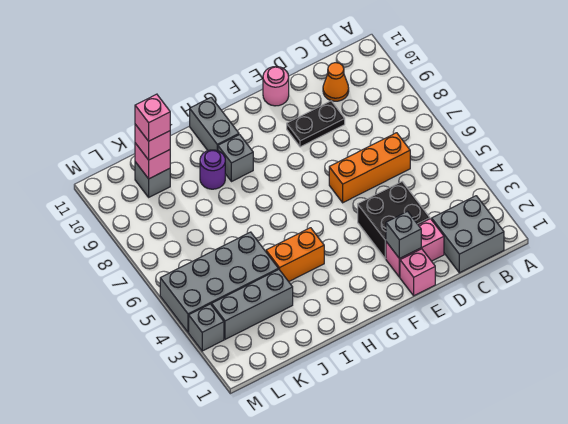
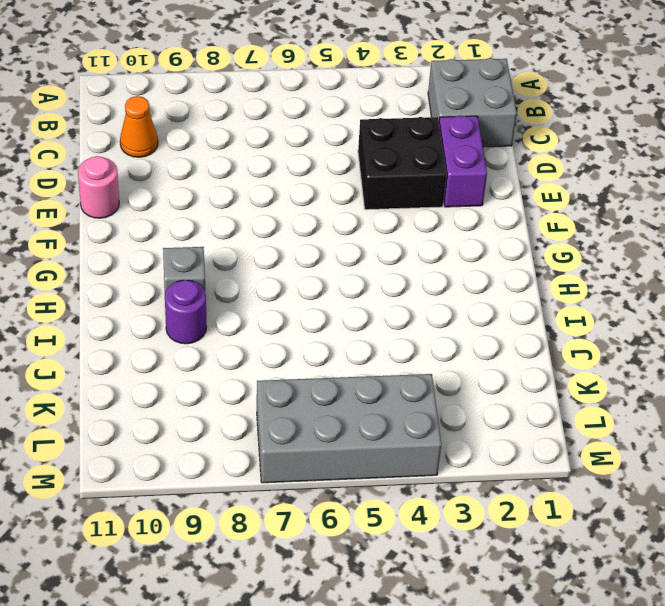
purple 1x2 brick [439,116,487,207] -> pink 1x2 brick [386,219,444,277]
grey 2x4 brick [257,374,441,483] -> grey 2x4 brick turned to [160,232,278,332]
none -> orange 1x3 brick [329,133,410,203]
none -> black 1x2 plate [287,101,345,147]
none -> pink 1x1 brick [400,249,435,296]

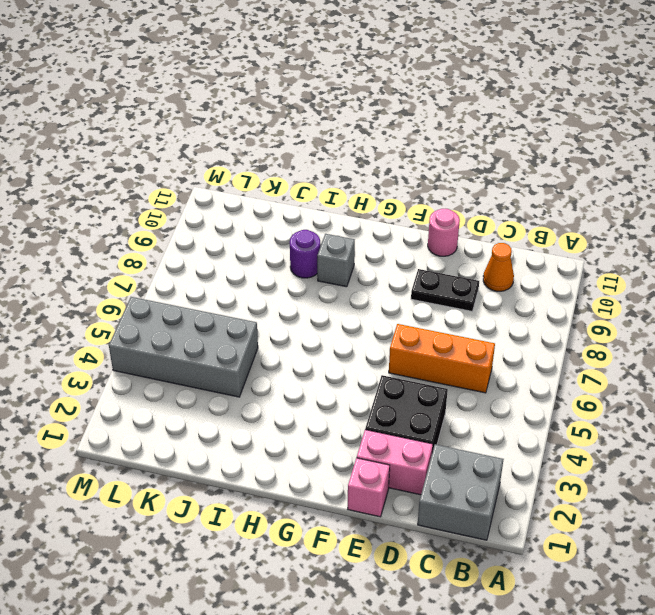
none -> orange 1x2 brick [266,228,324,282]
none -> grey 1x2 brick [190,97,239,151]
none -> grey 1x3 brick [212,269,293,339]

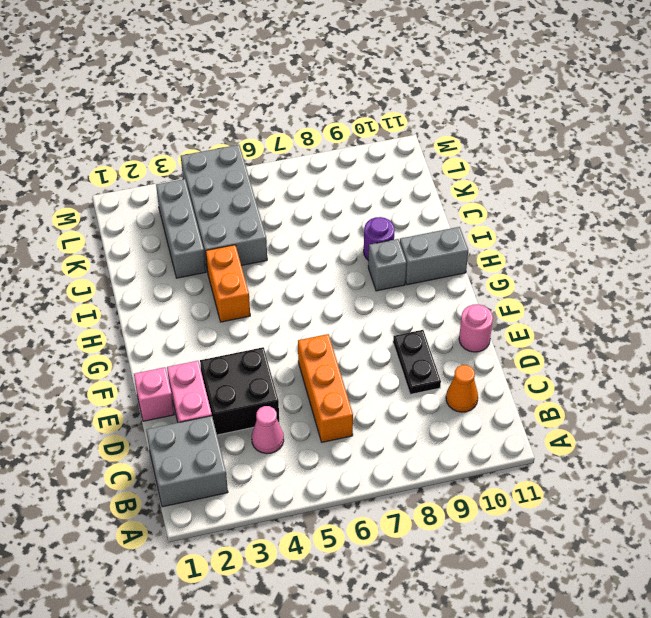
pink 1x1 cone [252,406,284,454] -> none
none -> grey 1x1 brick [135,162,170,197]
none -> grey 1x1 brick [189,304,224,351]
none -> grey 1x1 brick [386,211,421,259]

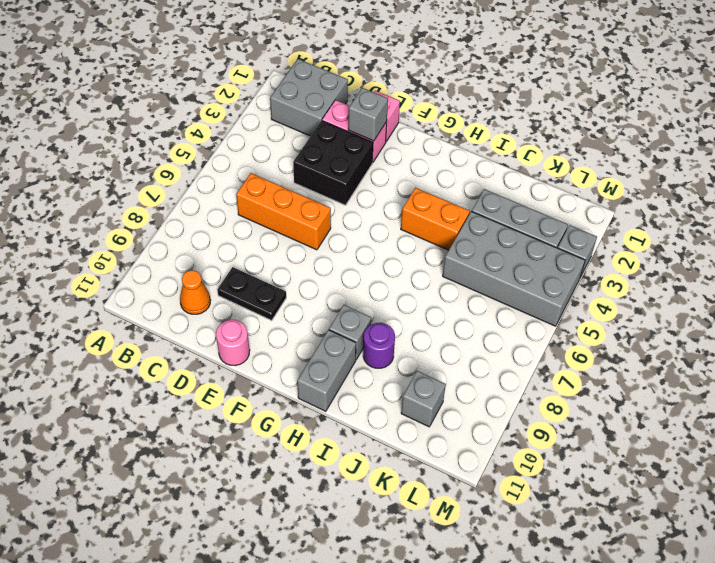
none -> pink 1x1 brick [135,143,170,179]
none -> pink 1x1 brick [135,124,170,160]
none -> pink 1x1 brick [135,94,170,141]

